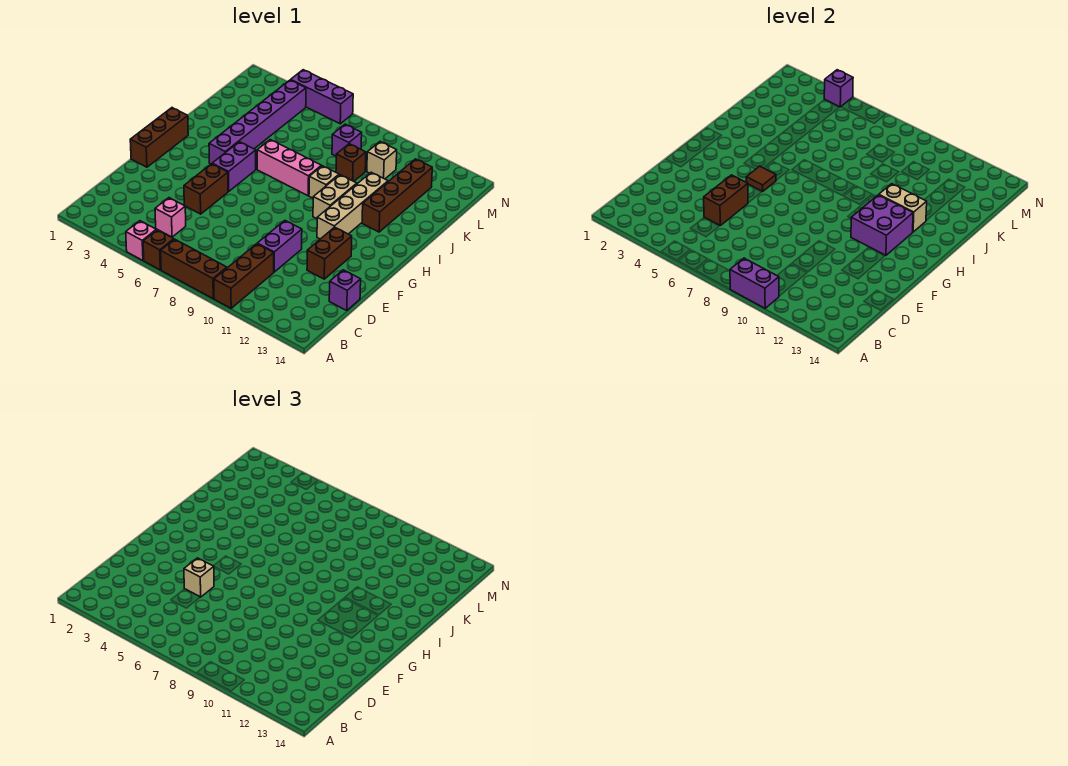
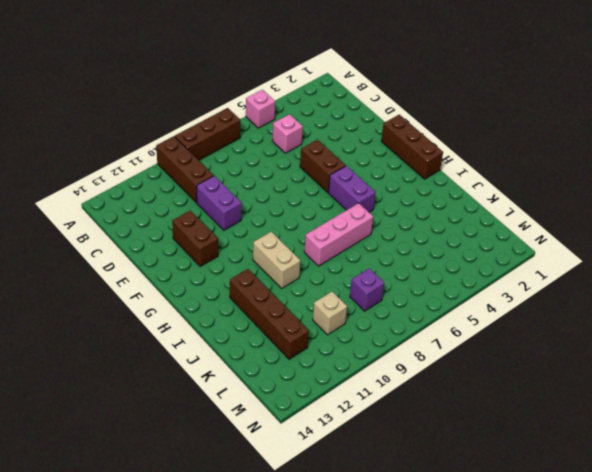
none -> brown 1x1 brick [143,230,174,270]
none -> purple 1x1 brick [329,270,361,311]
none -> tan 1x4 brick [317,172,388,239]

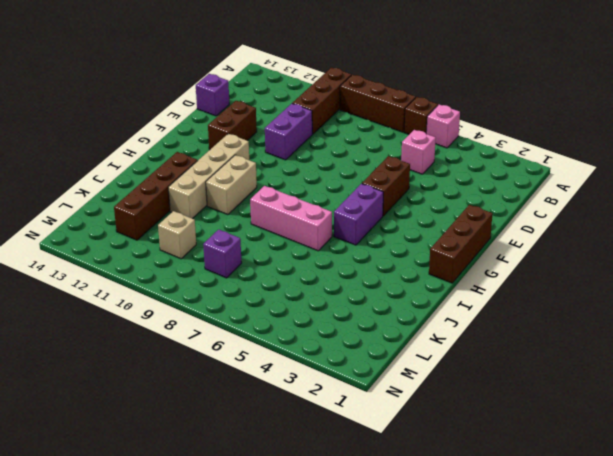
none -> purple 1x6 brick [209,80,306,164]
none -> tan 1x1 brick [309,166,339,198]
none -> brown 1x1 brick [336,144,366,181]

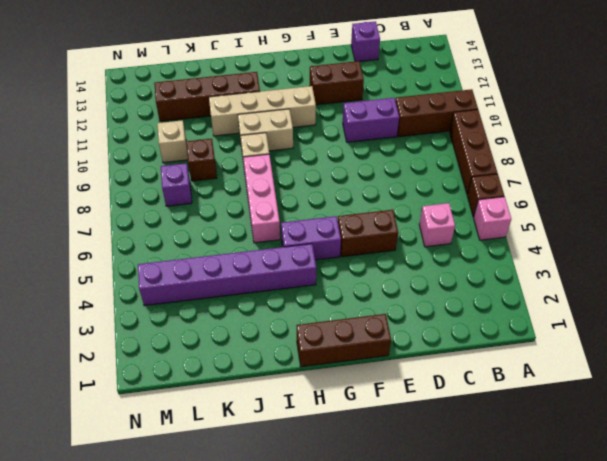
none -> purple 1x3 brick [291,70,353,124]
none -> purple 1x2 brick [730,258,779,308]
none -> brown 1x2 brick [704,175,748,225]

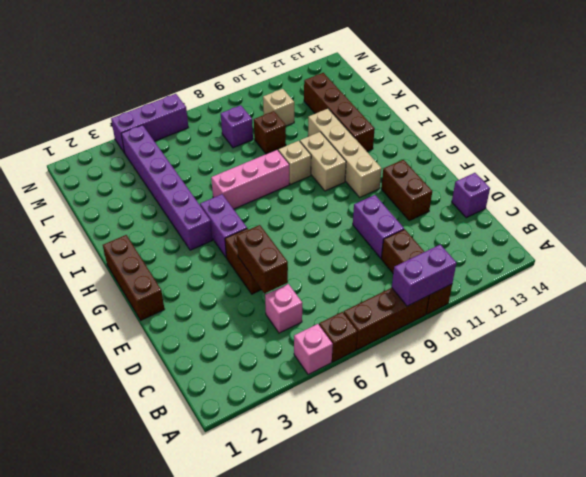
none -> brown 1x1 tile [746,166,776,191]
none -> purple 2x2 brick [851,195,913,255]
none -> tan 1x2 brick [879,184,927,232]

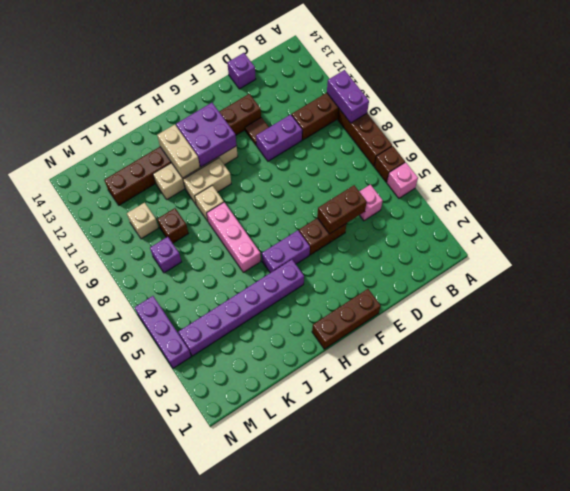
brown 1x1 tile [245,117,269,146] -> brown 1x1 tile moved to [746,166,776,191]
none -> purple 1x1 brick [824,70,853,107]
none -> tan 1x1 brick [184,558,214,597]

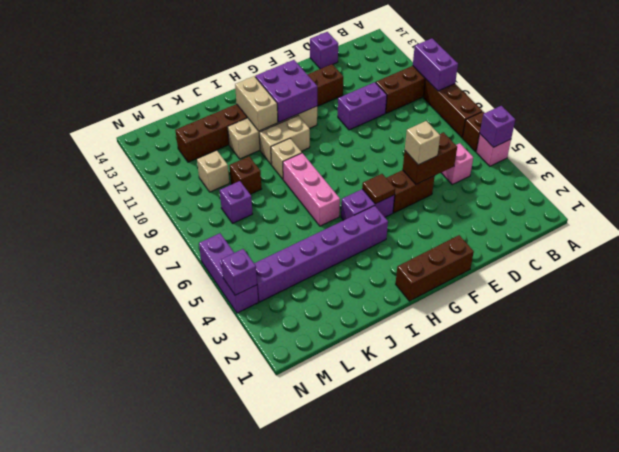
purple 1x1 brick [480,106,515,147] -> none

